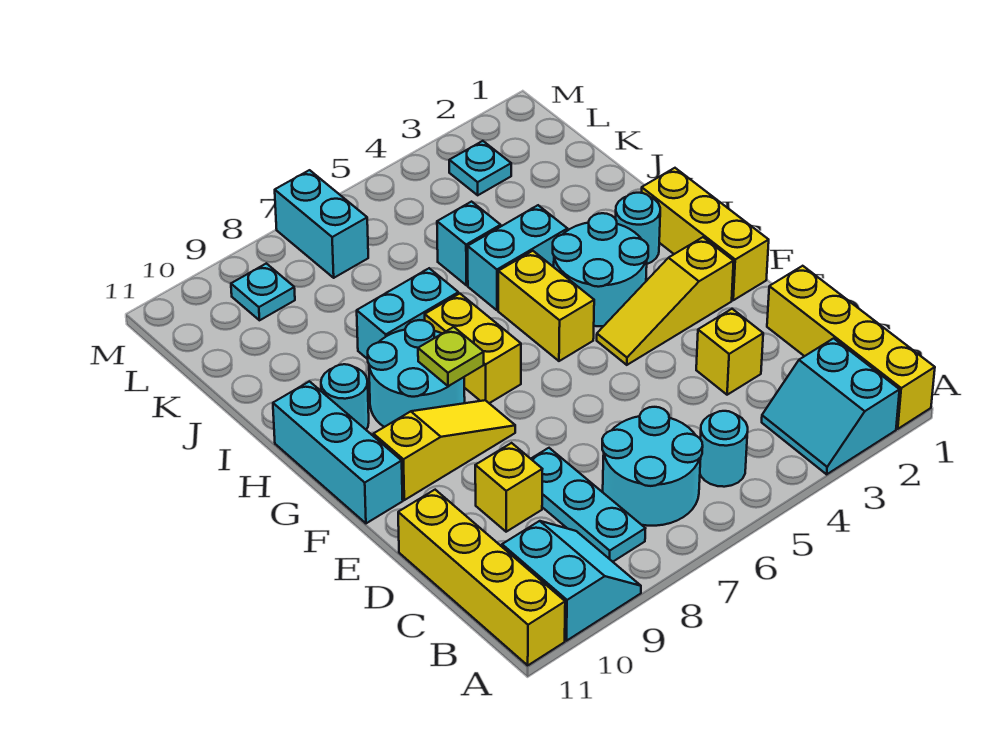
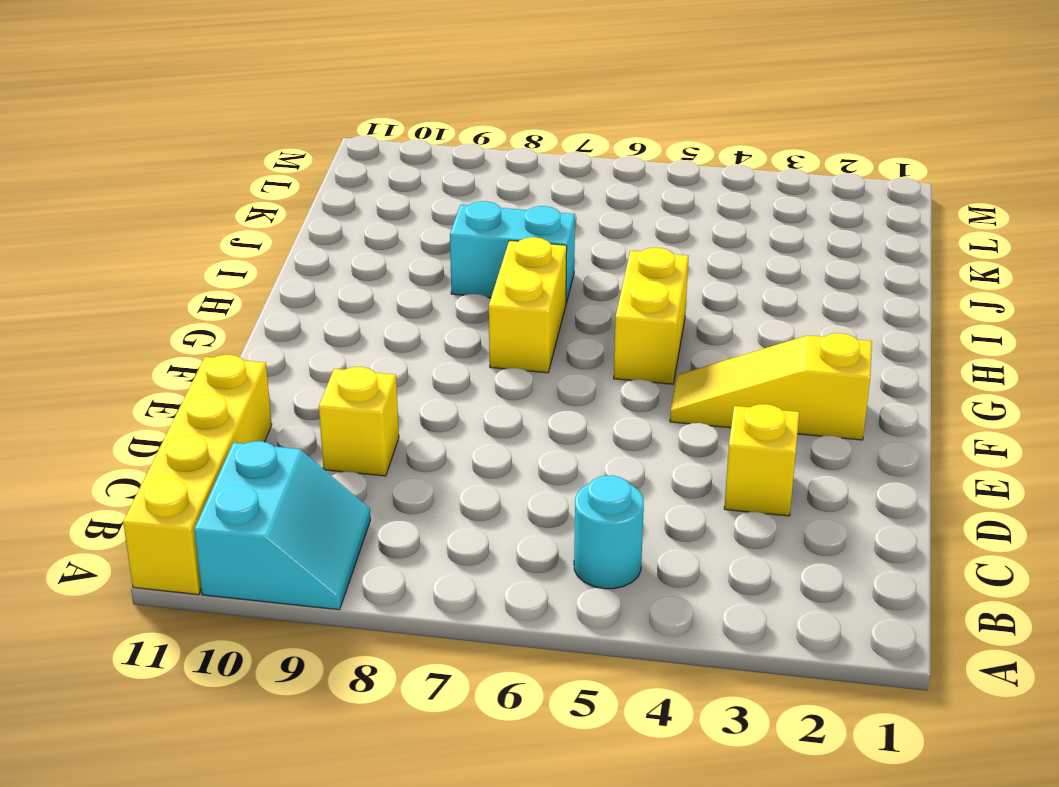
none -> yellow 1x4 brick [767,266,935,429]
none -> cyan 2x2 slope [762,338,899,474]
none -> cyan 2x2 round brick [602,407,703,526]

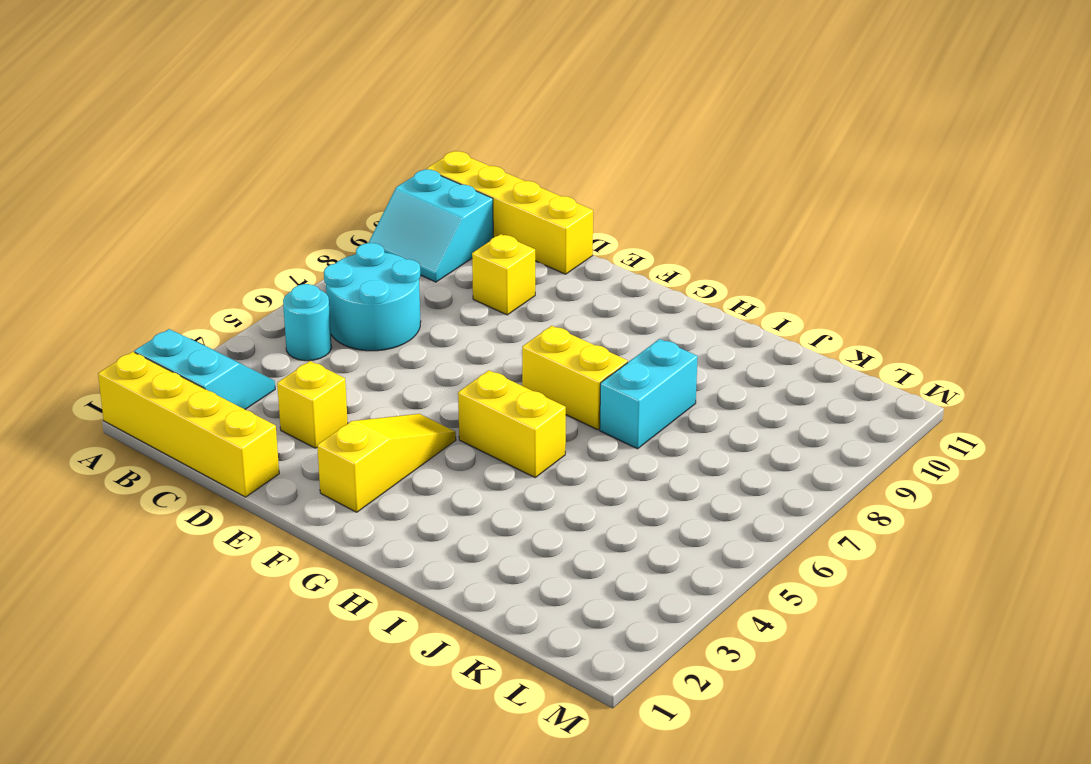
none -> cyan 1x3 plate [531,448,645,562]
none -> yellow 1x3 brick [642,168,769,300]
none -> yellow 1x3 slope [373,400,515,500]

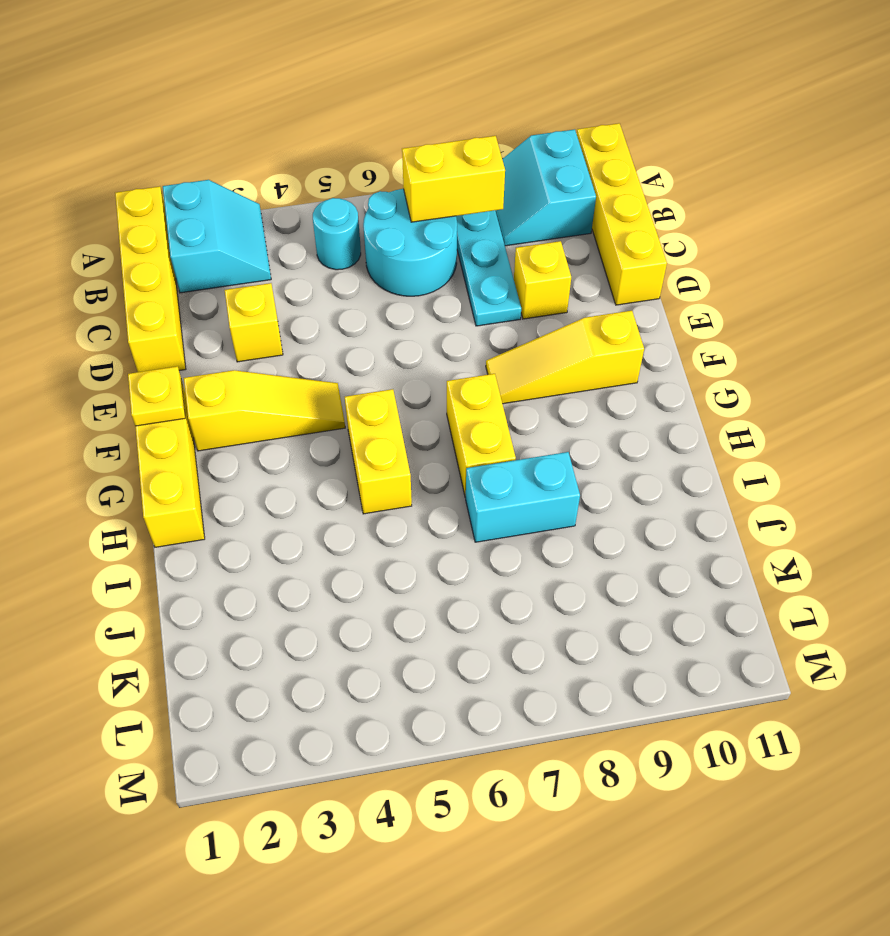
yellow 1x2 brick [402,136,505,222] -> none
yellow 1x1 plate [128,366,185,426] -> none
none -> cyan 1x3 brick [273,381,403,523]
none -> cyan 2x2 round brick [553,213,648,326]
none -> cyan 2x2 round brick [368,320,465,427]

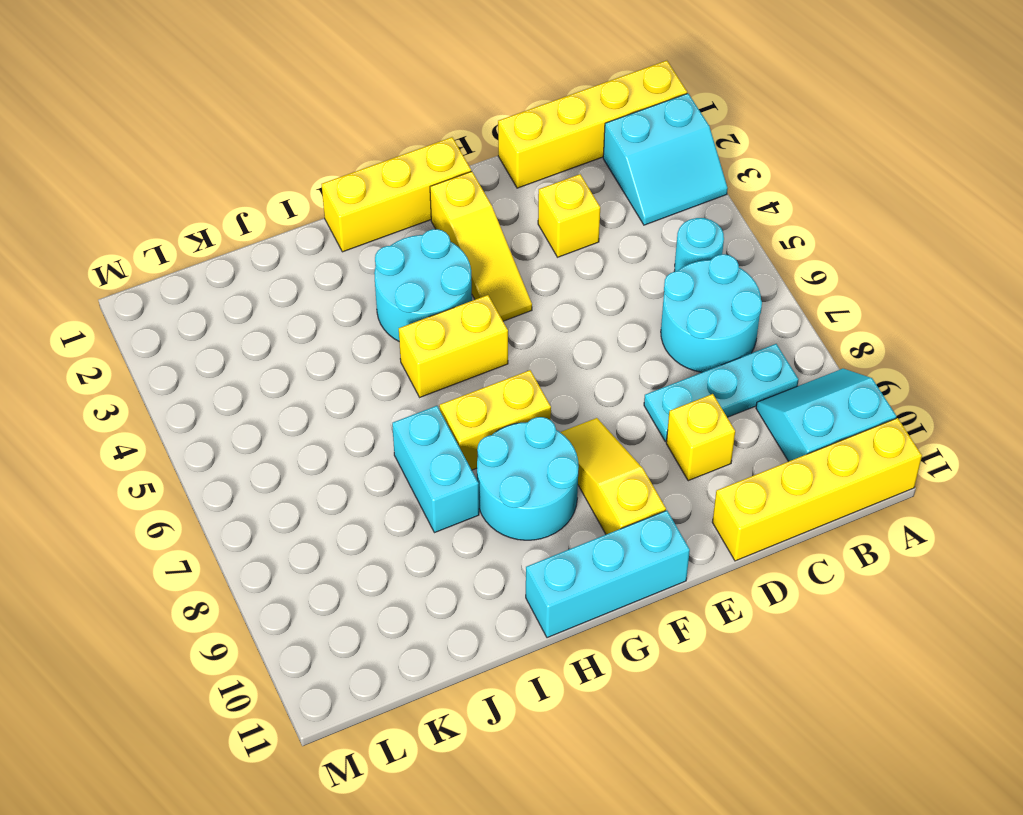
none -> cyan 1x1 round brick [616,193,660,264]
none -> cyan 1x1 round brick [321,364,369,429]
none -> cyan 1x2 brick [468,205,567,310]

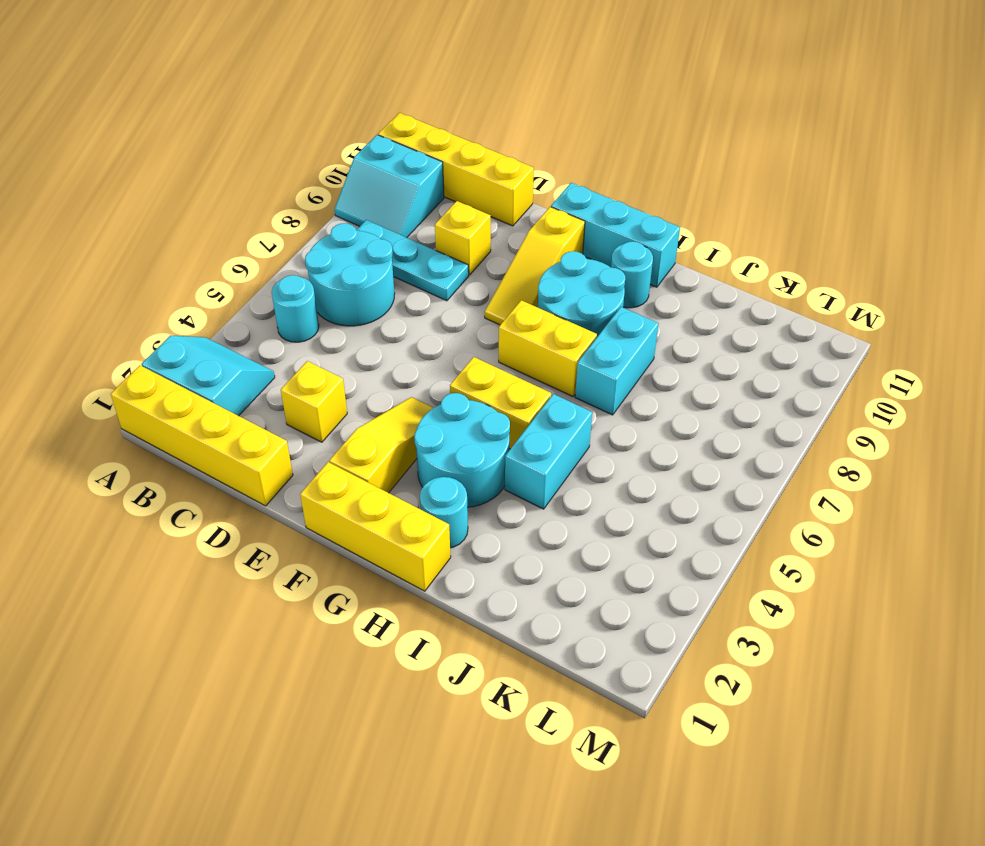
none -> cyan 1x1 brick [437,202,501,285]
none -> cyan 1x1 plate [449,141,511,195]
none -> cyan 1x2 brick [275,170,368,278]

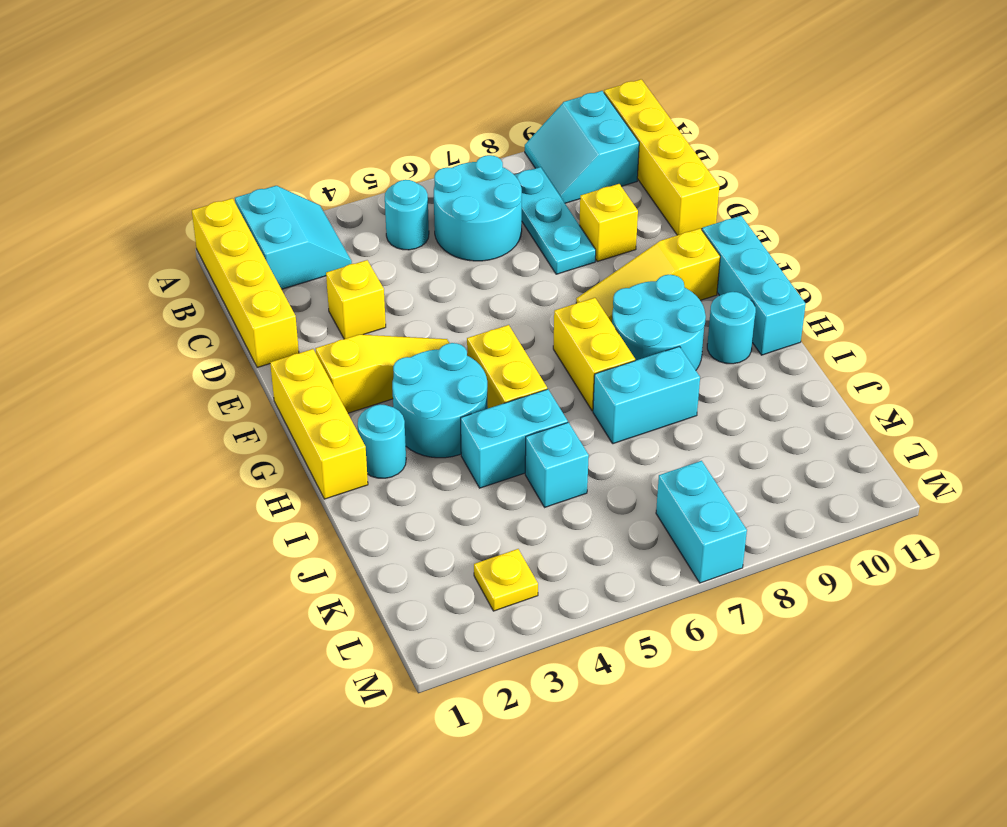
yellow 1x1 plate [474,549,538,611] -> cyan 1x1 plate [449,141,511,195]
none -> cyan 1x1 plate [231,263,295,320]
none -> lime 1x1 plate [418,327,484,386]

